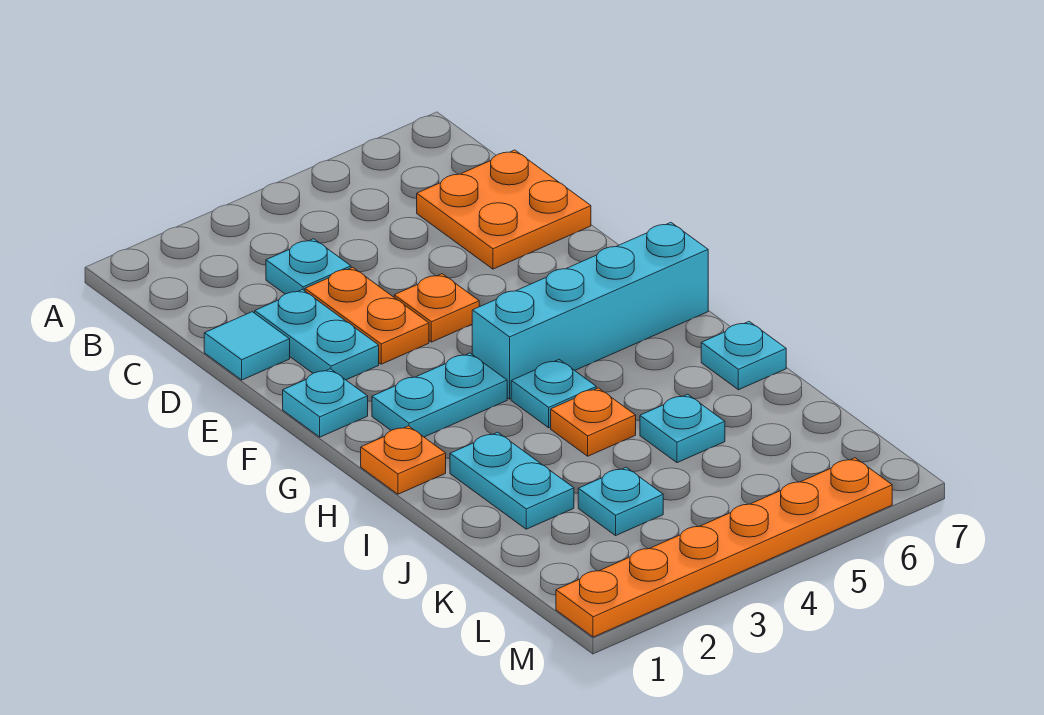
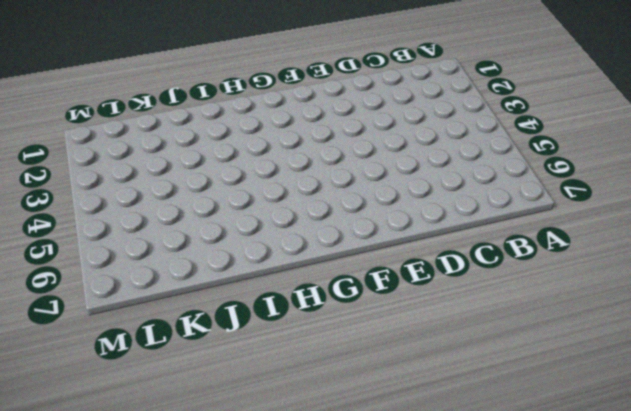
none -> cyan 1x1 plate [266,239,351,294]
none -> orange 2x2 plate [417,150,591,269]
none -> cyan 1x1 tile [204,312,290,380]

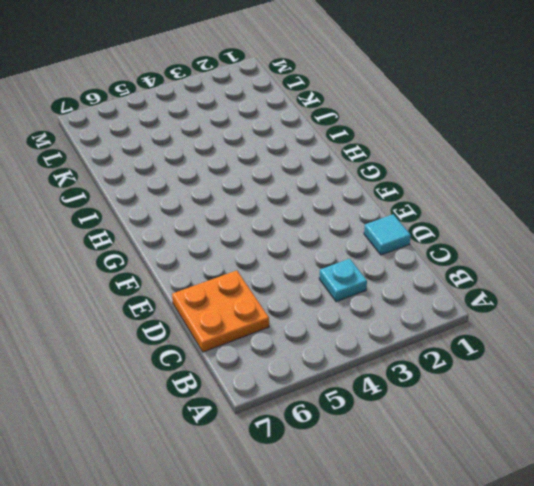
none -> cyan 1x2 plate [255,290,379,380]
none -> orange 1x2 plate [305,267,429,364]
none -> orange 1x1 plate [394,274,479,342]

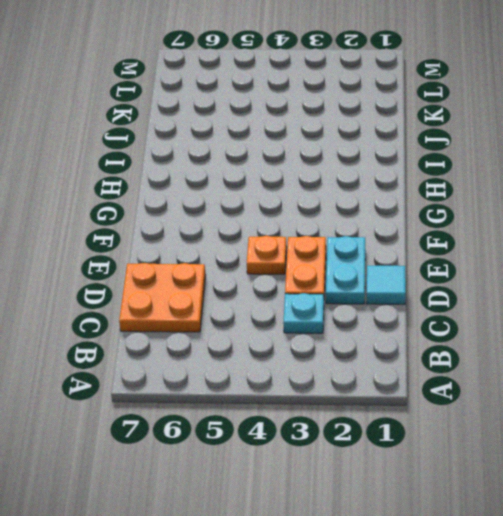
none -> cyan 1x1 plate [283,369,368,437]
none -> cyan 1x2 plate [372,353,507,437]
none -> cyan 1x4 brick [472,223,708,399]

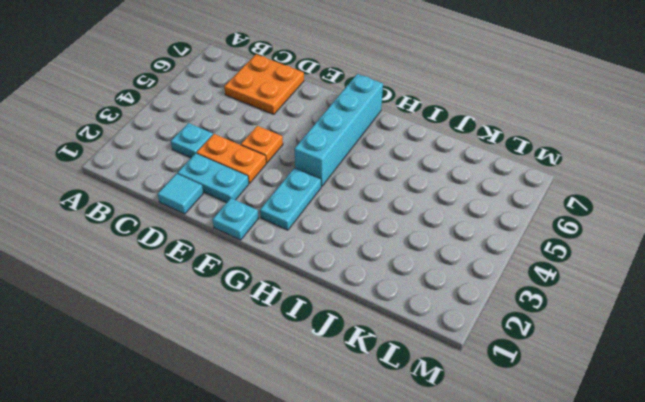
none -> orange 1x1 plate [361,426,446,494]
none -> cyan 1x1 plate [511,359,596,428]
none -> cyan 1x2 plate [450,432,574,529]

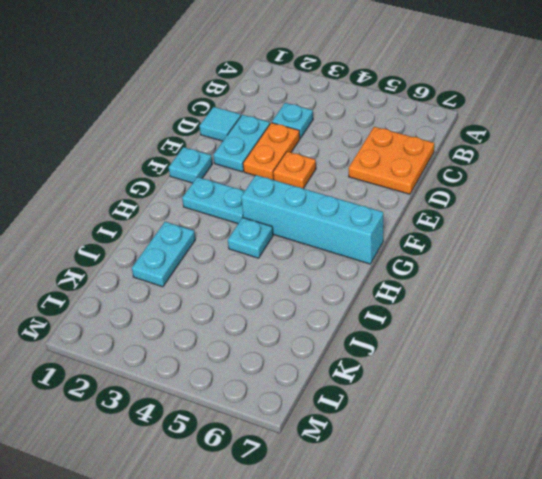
none -> orange 1x1 plate [361,426,446,494]
none -> orange 1x1 plate [551,388,636,456]
none -> cyan 1x1 plate [701,322,786,390]

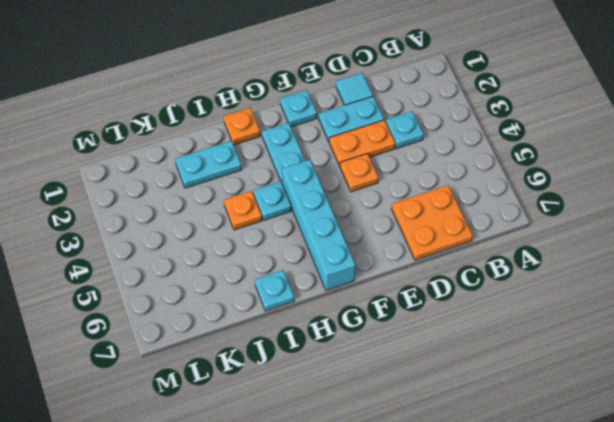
none -> cyan 1x1 plate [640,394,725,463]
none -> cyan 1x1 plate [578,467,663,535]
none -> orange 1x6 plate [556,458,892,637]

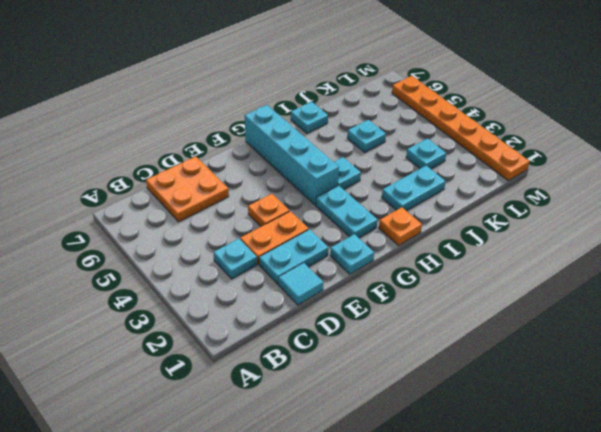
none -> orange 1x1 plate [551,388,636,456]

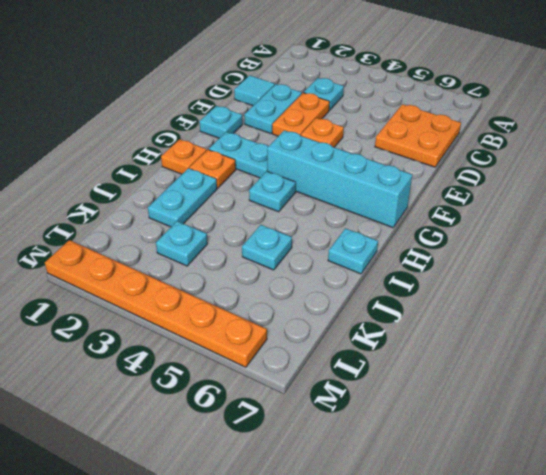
orange 1x1 plate [189,150,236,188] -> orange 1x1 plate moved to [551,388,636,456]

